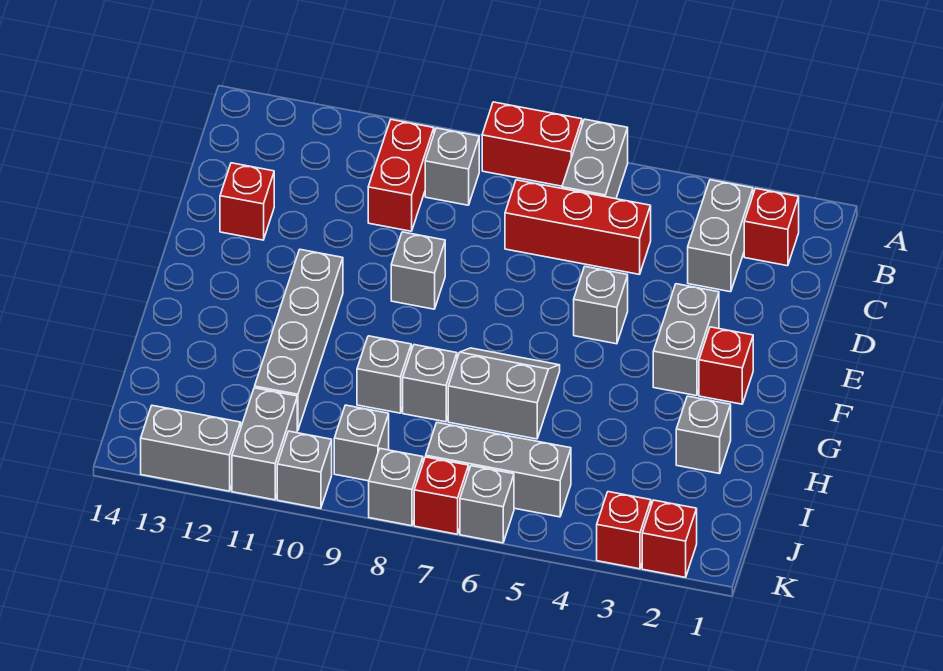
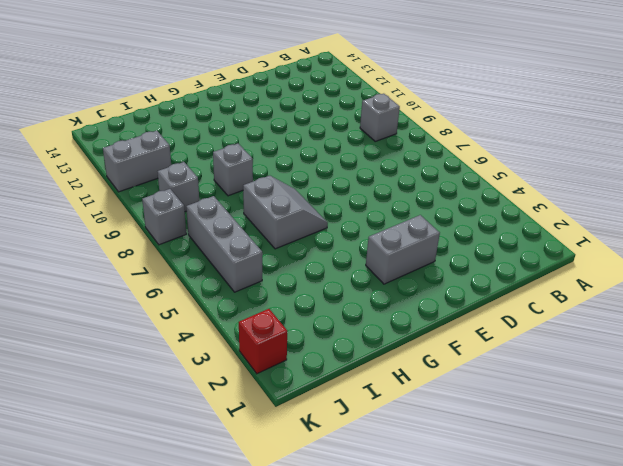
none -> grey 1x2 brick [562,119,628,199]
none -> red 1x2 brick [482,102,582,186]
none -> red 1x1 brick [744,188,799,266]

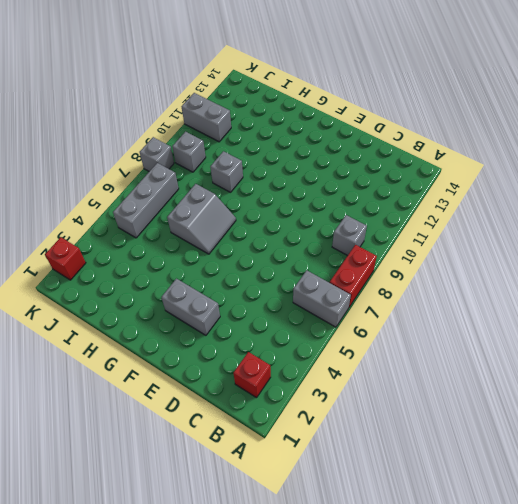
none -> grey 1x2 brick [688,180,753,292]
none -> red 1x2 brick [368,120,434,231]
none -> red 1x3 brick [505,180,651,274]

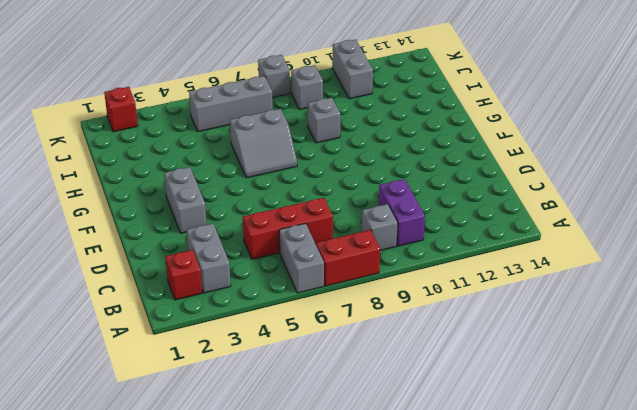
purple 1x2 brick [379,179,425,246] -> red 1x2 brick [368,120,434,231]
none -> red 1x1 brick [220,163,274,240]
none -> grey 1x1 brick [574,267,628,344]
none -> grey 1x1 brick [391,232,445,309]

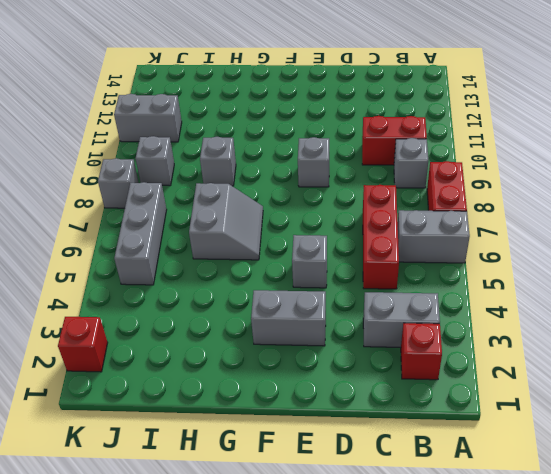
none -> red 1x1 brick [220,163,274,240]
none -> red 1x1 brick [699,327,753,404]
none -> grey 1x4 brick [255,250,343,431]

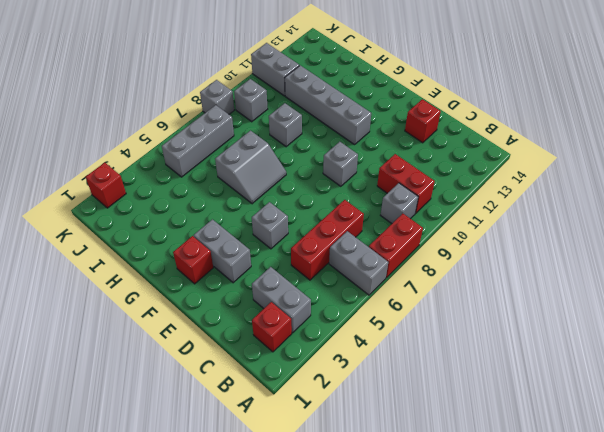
none -> grey 1x1 brick [676,396,731,474]
none -> grey 1x1 brick [403,345,457,422]
none -> red 1x1 brick [597,492,651,569]

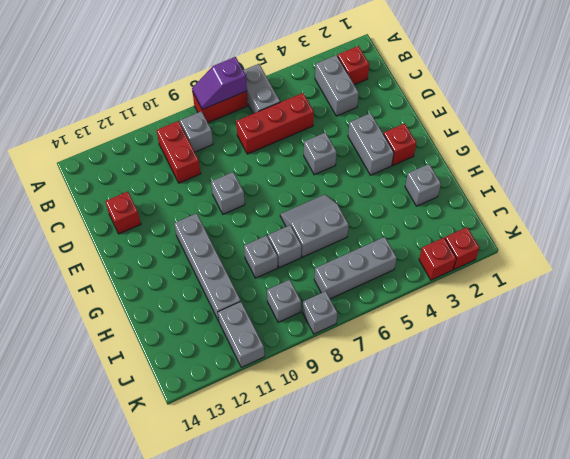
purple 1x2 slope [192,57,247,109] -> none
none -> grey 1x1 brick [460,466,514,543]
none -> red 1x1 brick [414,457,469,534]
none -> grey 1x1 brick [277,431,332,509]

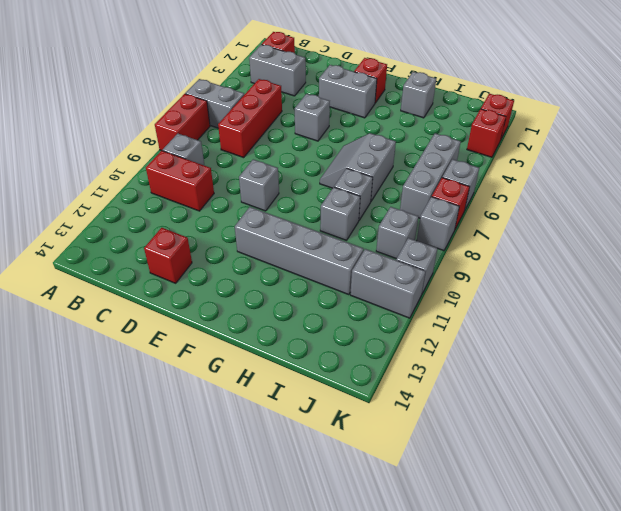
none -> grey 1x2 brick [141,405,241,491]

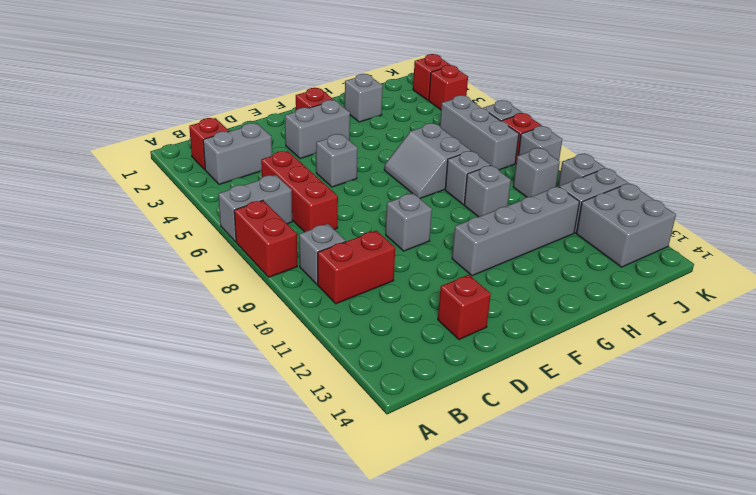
grey 2x2 brick [576,183,676,267] -> grey 1x2 brick [141,405,241,491]

